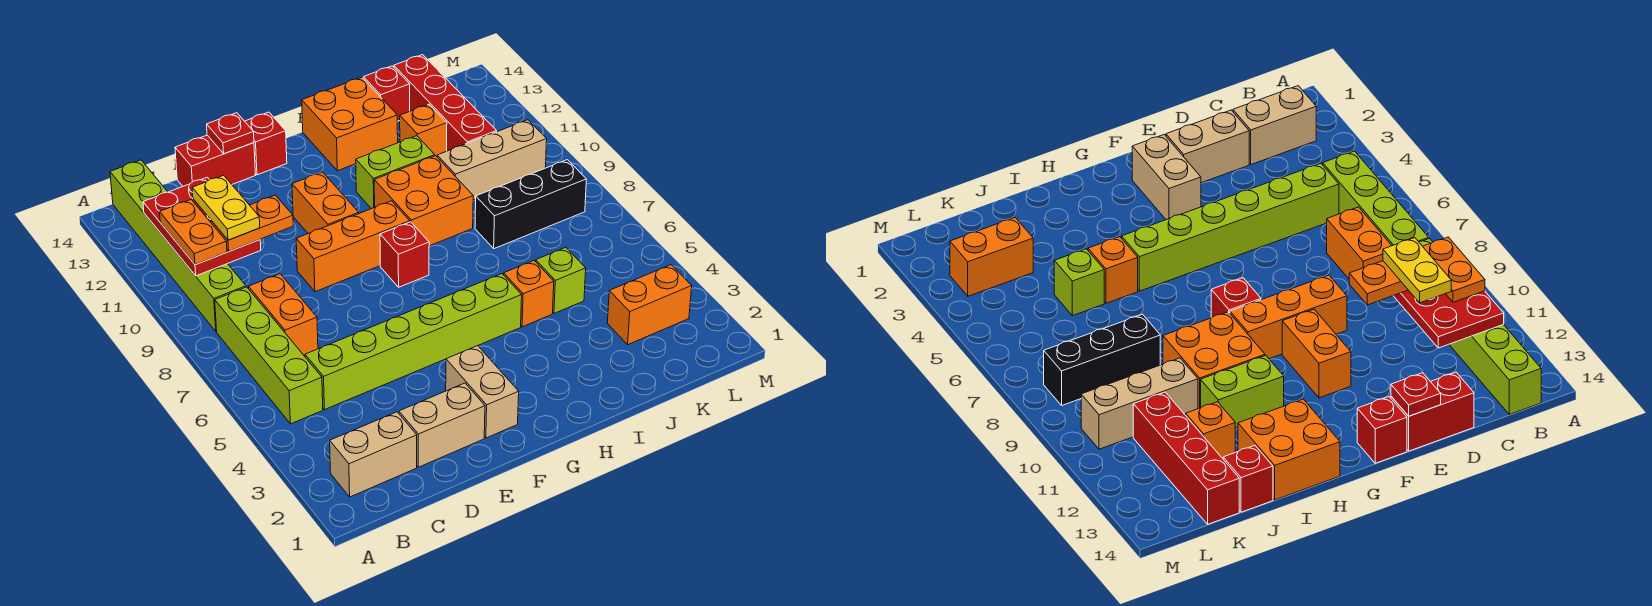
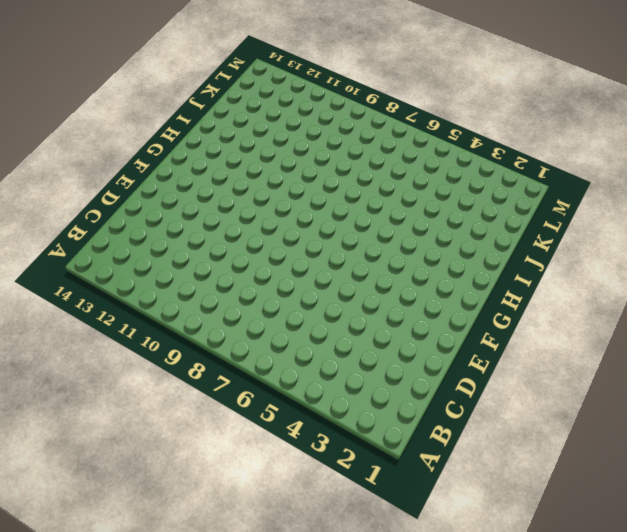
none -> tan 1x2 brick [330,412,417,497]
none -> lime 1x4 brick [215,287,323,424]
none -> lime 1x6 brick [110,160,246,331]

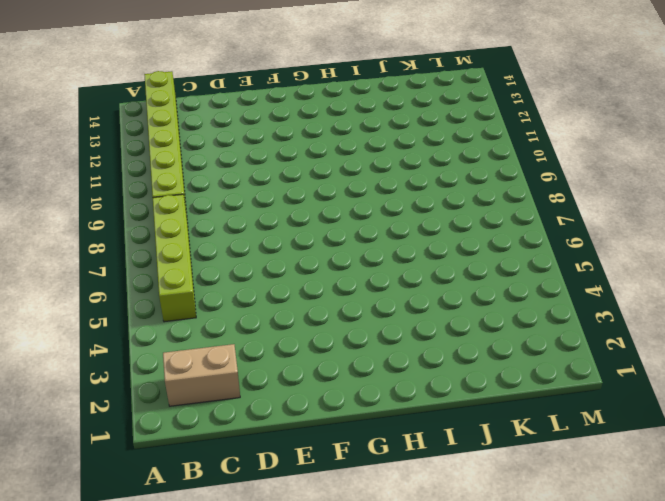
none -> lime 1x6 brick [305,274,522,410]
none -> orange 1x2 brick [248,274,318,356]
none -> tan 1x2 brick [399,383,485,467]

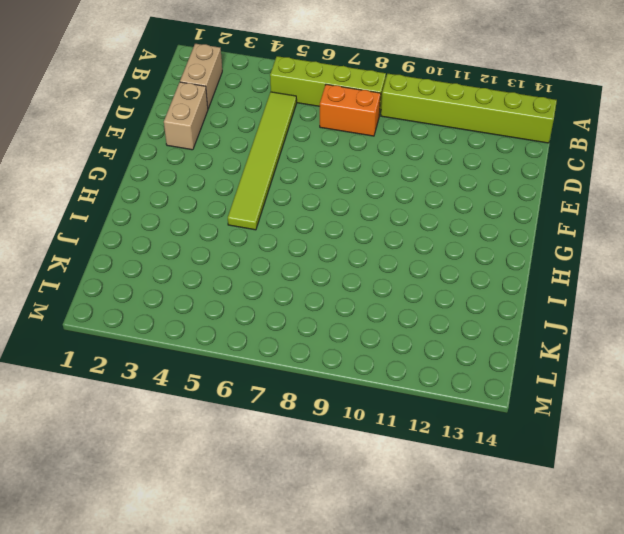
lime 1x6 tile [228,92,297,230] -> lime 1x6 brick [305,274,522,410]
none -> red 1x2 brick [175,135,255,186]
none -> orange 1x3 brick [296,201,410,292]
none -> tan 1x2 brick [446,346,519,438]

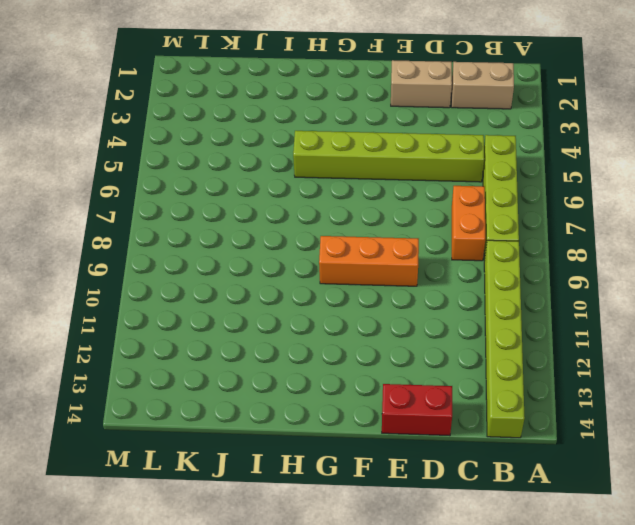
none -> tan 1x2 brick [446,346,519,438]
none -> orange 1x2 brick [292,172,359,233]
none -> red 1x1 brick [245,112,287,175]

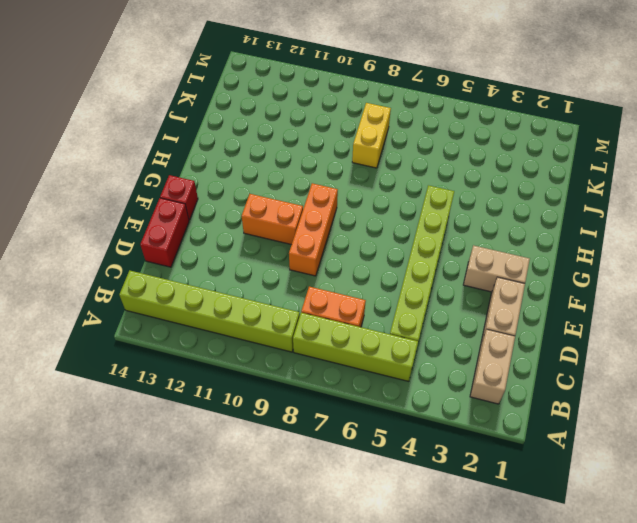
yellow 1x2 brick [352,103,391,168] -> black 1x3 brick [475,160,586,249]
none -> red 1x1 brick [380,222,429,287]
none -> orange 2x2 brick [374,156,473,246]
none -> lime 1x2 brick [356,136,435,209]

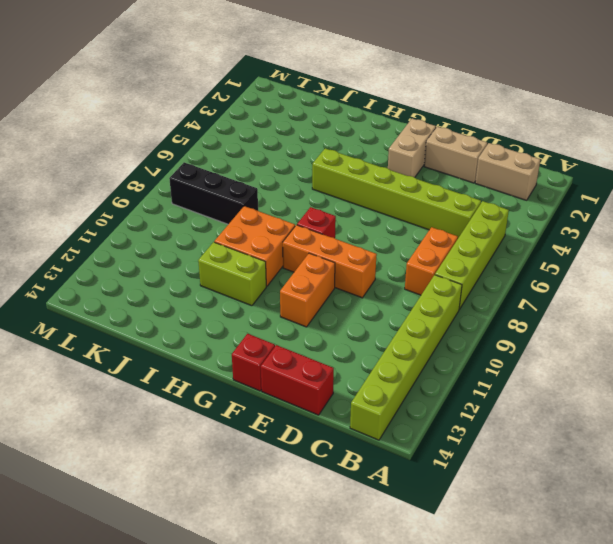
none -> orange 2x2 brick [302,77,398,171]
none -> orange 1x1 brick [504,261,554,327]
none -> lime 1x1 brick [536,248,586,313]

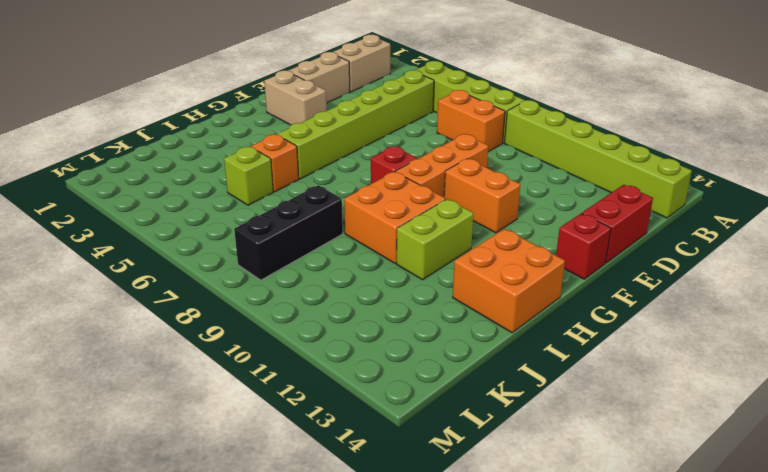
none -> tan 1x3 brick [437,120,547,200]
none -> orange 1x1 brick [400,104,447,156]
none -> red 1x1 brick [363,66,410,121]

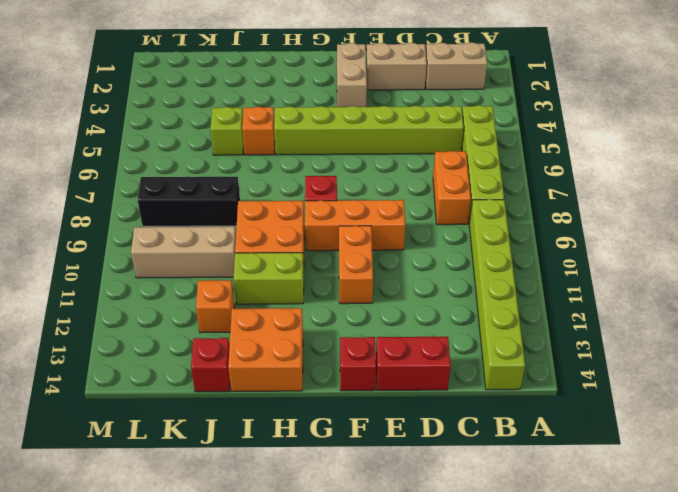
none -> orange 1x2 brick [607,265,692,345]
none -> red 1x4 brick [394,55,497,151]
none -> red 2x3 plate [143,177,261,276]

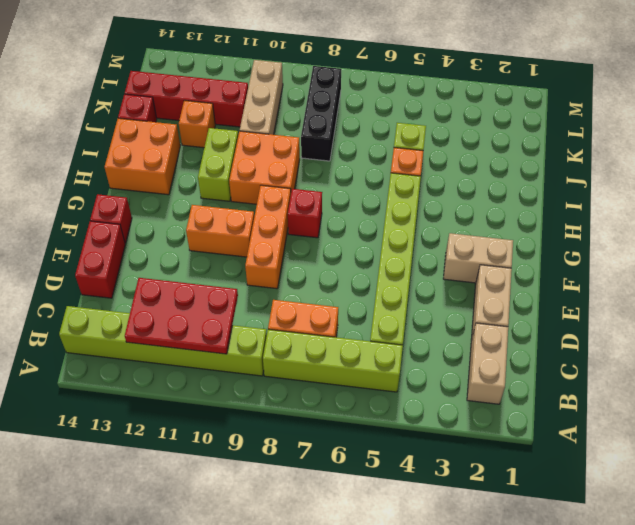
none -> orange 1x2 brick [607,265,692,345]
none -> red 1x1 plate [207,113,254,154]
none -> orange 1x2 plate [160,200,227,265]

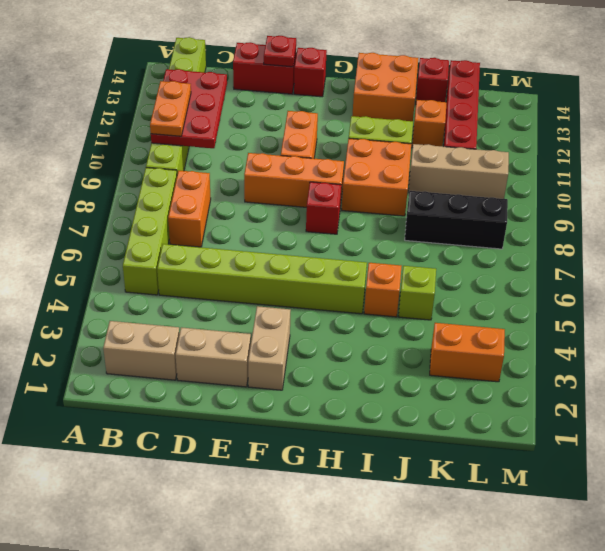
none -> orange 1x2 plate [211,195,293,251]
none -> yellow 1x2 plate [192,175,260,240]

